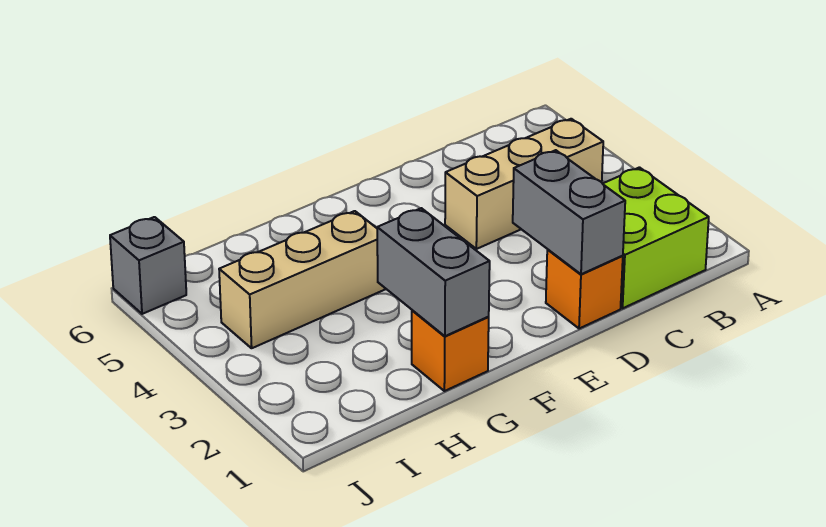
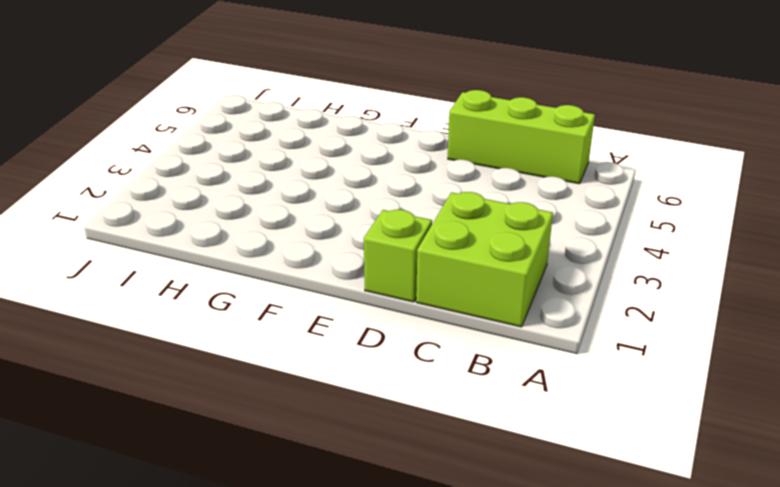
lime 1x3 brick [448,90,595,184] -> none
lime 1x1 brick [364,210,432,302] -> orange 1x1 brick [546,250,623,329]
none -> tan 1x3 brick [445,119,603,249]
none -> orange 1x1 brick [412,310,489,391]

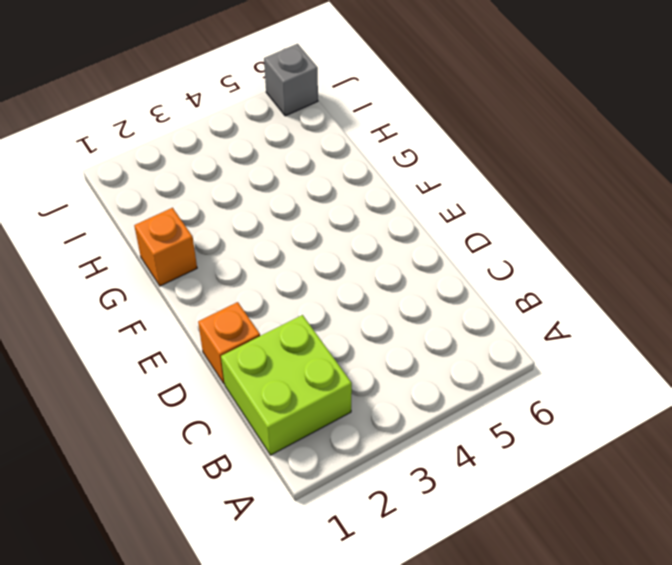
none -> tan 1x3 brick [445,119,603,249]
none -> tan 1x3 brick [219,211,386,348]

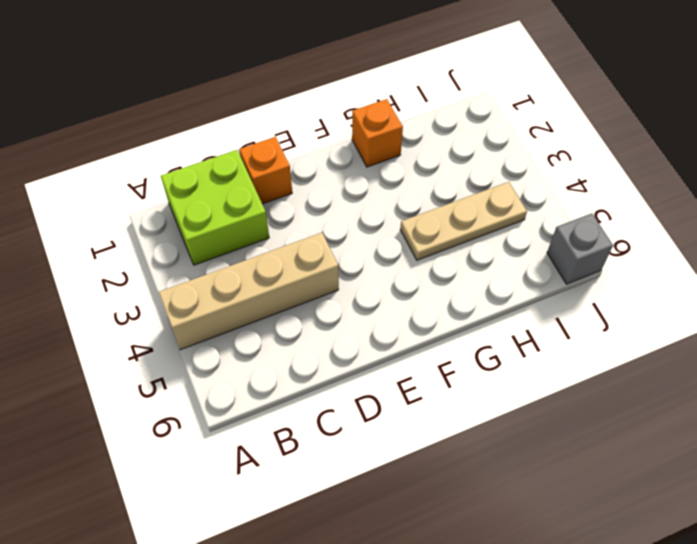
tan 1x4 brick [159,233,339,350] -> tan 1x3 brick [445,119,603,249]
tan 1x3 plate [400,182,527,260] -> tan 1x3 brick [219,211,386,348]
none -> grey 1x2 brick [513,150,625,274]
none -> grey 1x2 brick [377,208,490,336]

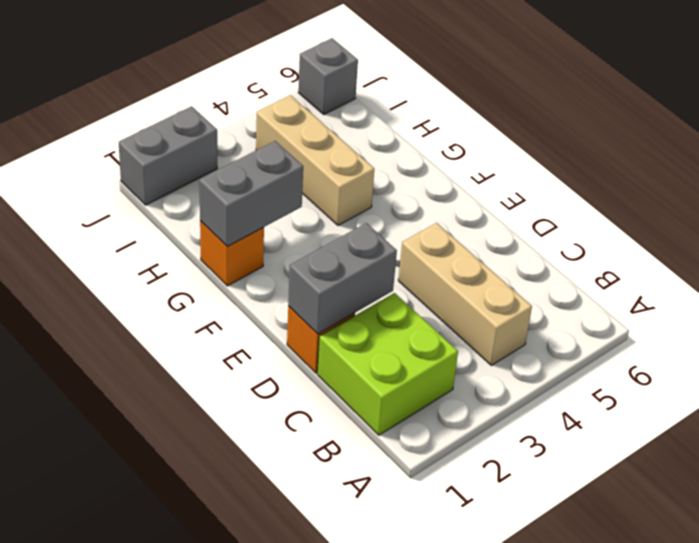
grey 1x2 brick [119,106,217,205] -> none

